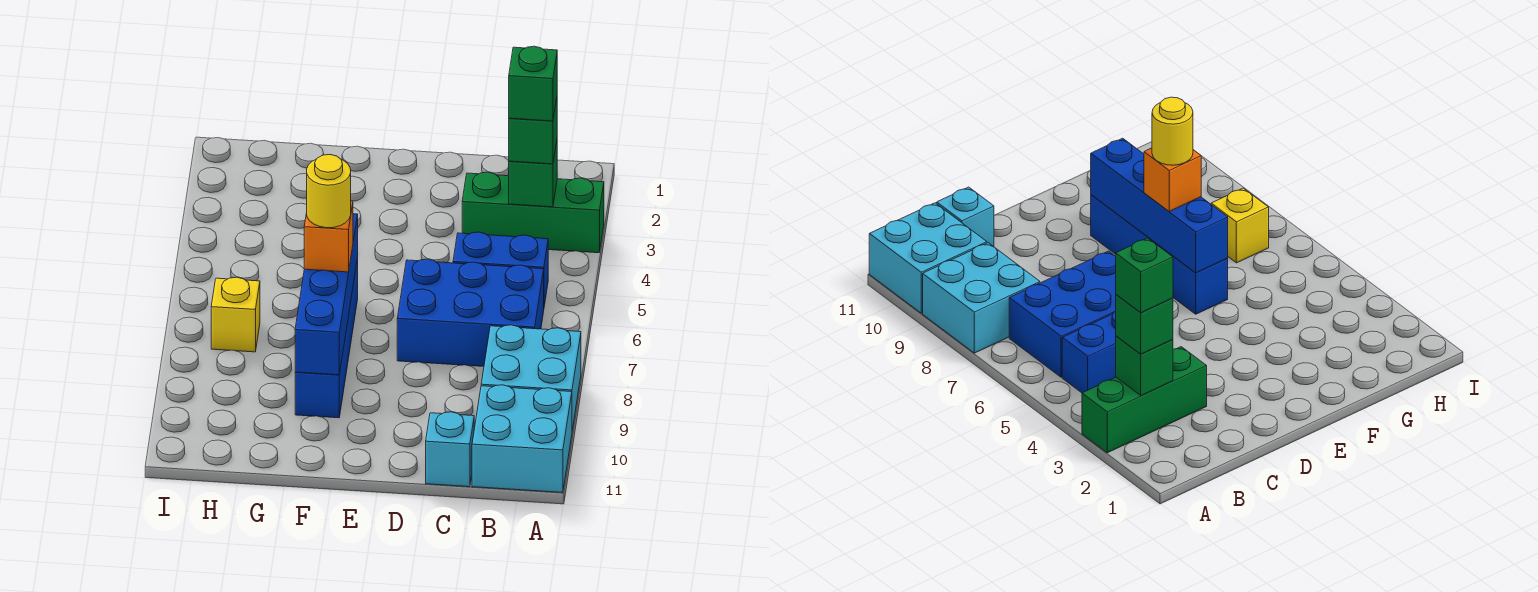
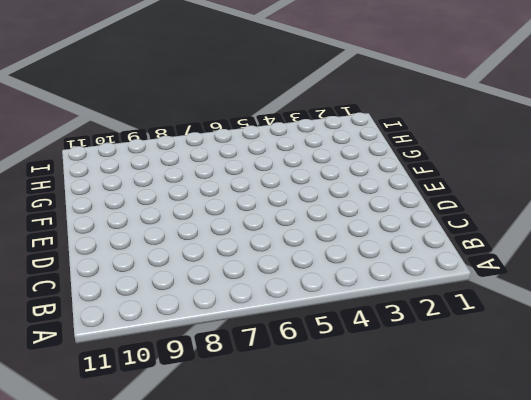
none -> green 1x3 brick [462,172,604,253]
none -> cyan 2x2 brick [481,325,581,430]
none -> cyan 2x2 brick [472,385,572,493]

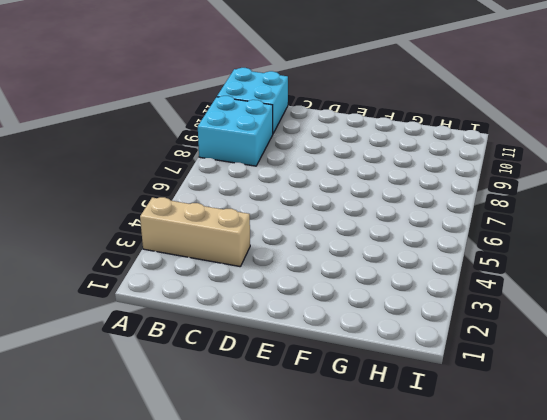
tan 1x3 brick [140,197,250,267] -> green 1x3 brick [462,172,604,253]
none -> blue 1x2 brick [453,232,548,306]
none -> blue 2x3 brick [397,259,544,366]
none -> cyan 1x1 brick [426,412,474,487]

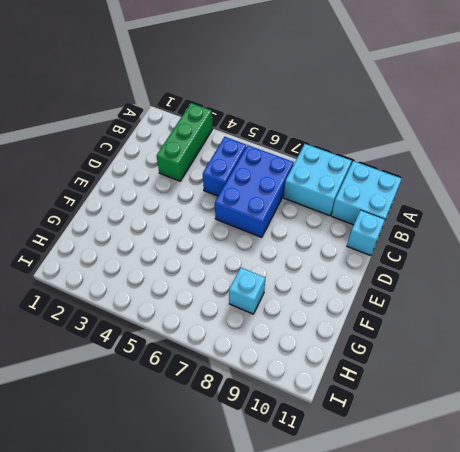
cyan 1x1 brick [229,268,265,314] -> none
none -> blue 1x4 brick [295,258,358,418]
none -> yellow 1x1 brick [211,277,260,352]
none -> green 1x1 brick [509,142,557,207]

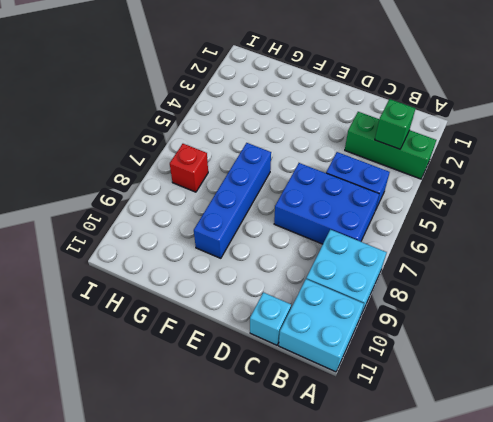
red 1x1 brick [170,144,208,192] -> yellow 1x1 brick [211,277,260,352]
none -> blue 1x4 brick [295,214,358,375]
none -> green 1x1 brick [509,99,557,164]
none -> orange 1x1 brick [304,201,353,272]

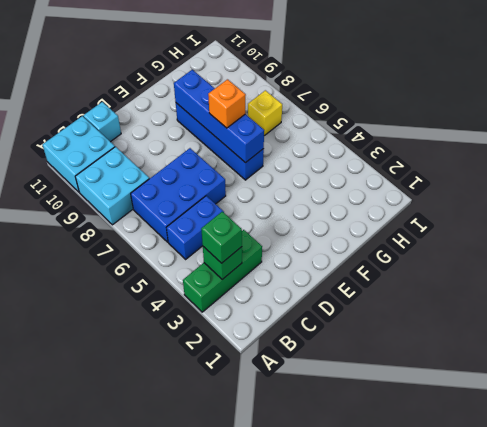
none -> green 1x1 brick [509,46,557,121]
none -> yellow 1x1 round brick [307,155,351,228]

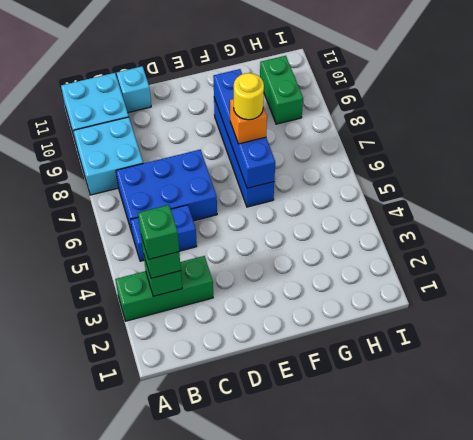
green 1x2 brick [260,56,303,124] -> none
none -> yellow 1x1 brick [211,277,260,352]

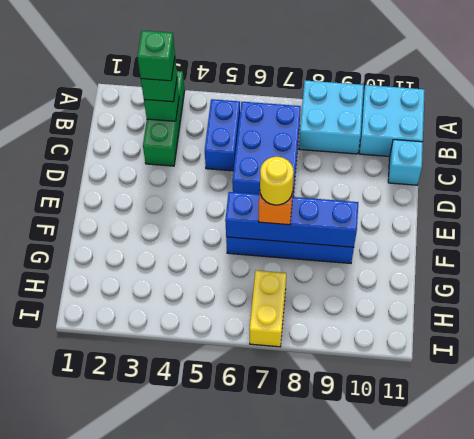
yellow 1x2 brick [250,271,286,347] -> yellow 1x1 brick [211,277,260,352]

